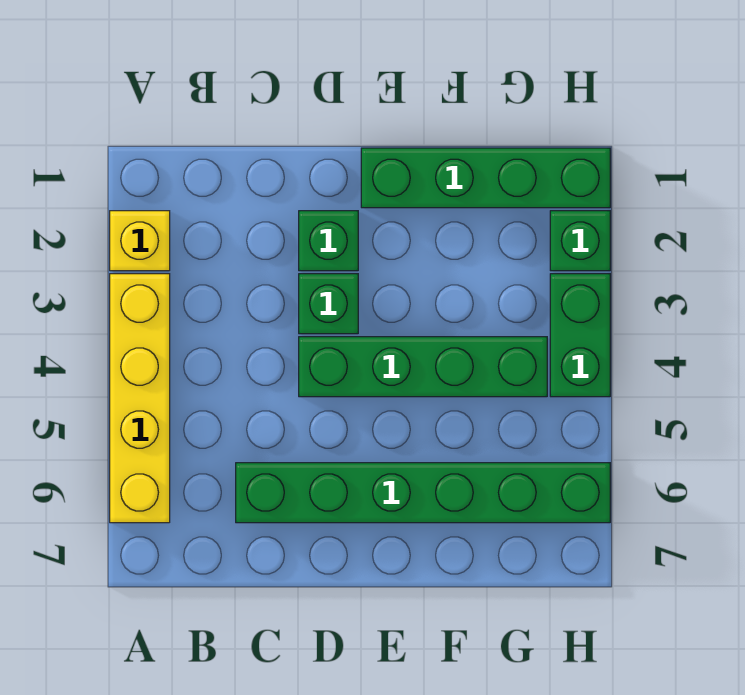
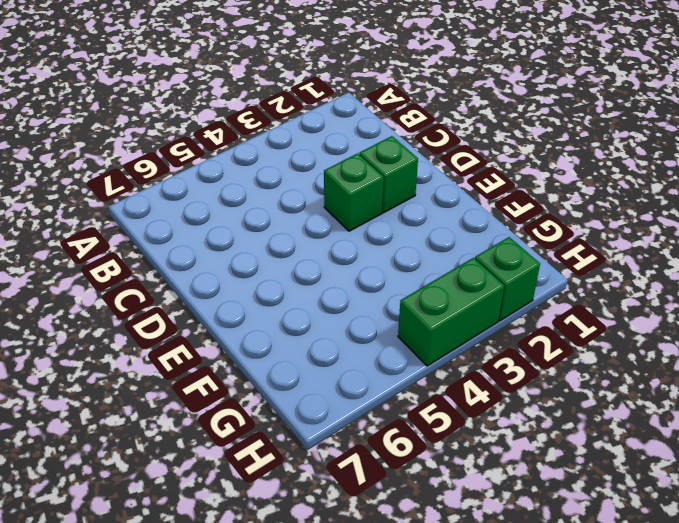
none -> yellow 1x1 brick [110,211,170,271]
none -> yellow 1x4 brick [110,274,170,523]

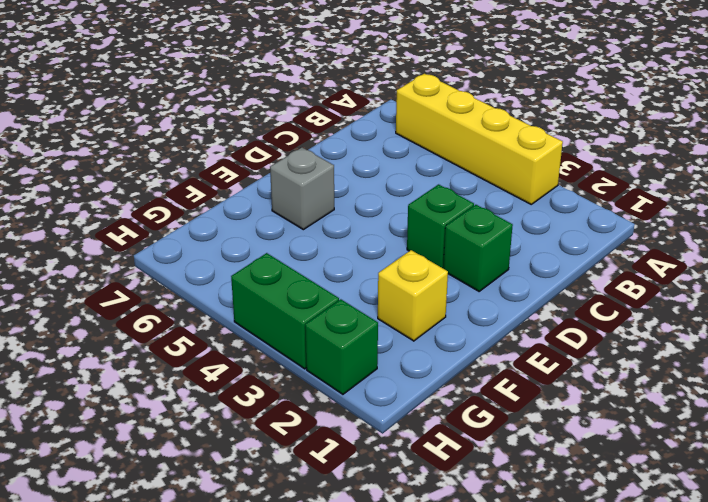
grey 1x1 brick [270,148,334,230] -> green 1x6 brick [236,463,610,523]
yellow 1x1 brick [378,250,448,341] -> yellow 1x1 brick moved to [110,211,170,271]
none -> green 1x4 brick [299,337,547,397]
none -> green 1x4 brick [361,148,610,208]

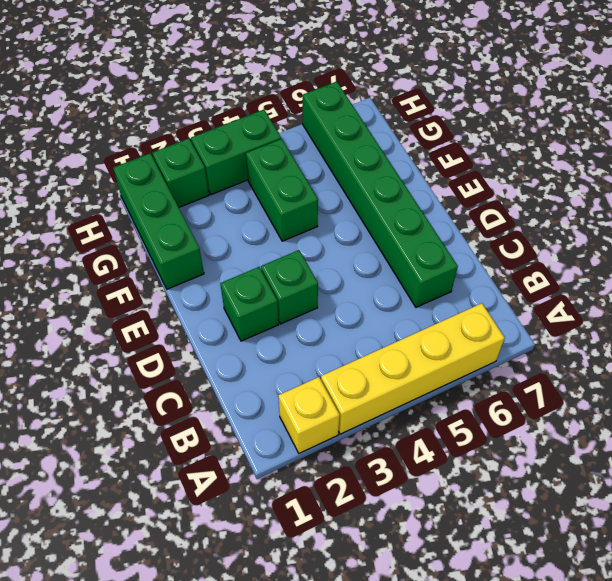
green 1x3 brick [113,153,204,289] -> green 1x4 brick [361,148,610,208]
green 1x2 brick [246,139,318,241] -> green 1x4 brick [299,337,547,397]

